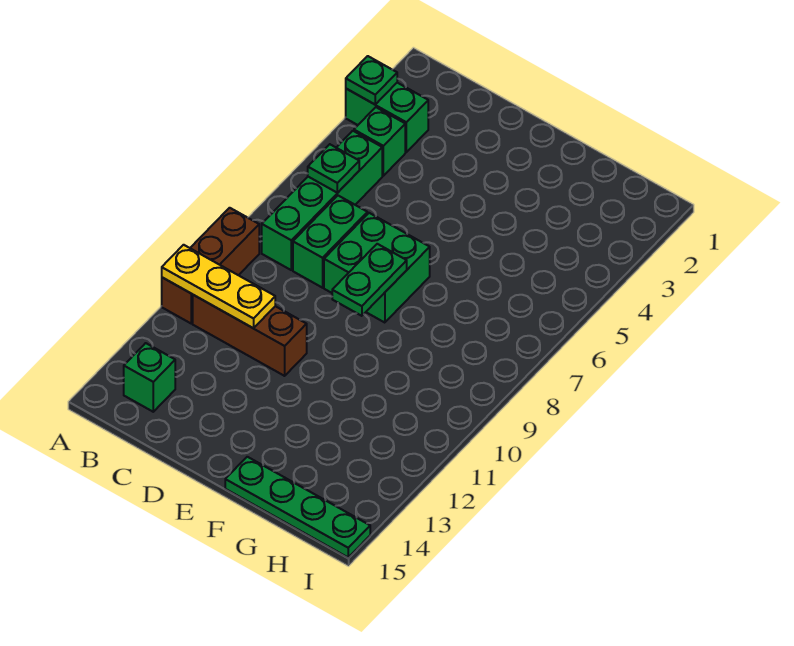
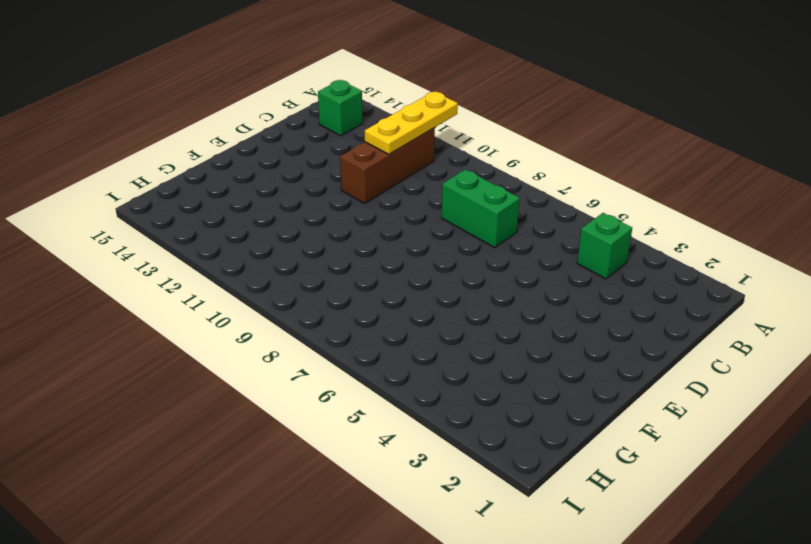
none -> green 1x2 brick [346,83,428,152]
none -> brown 1x3 brick [162,208,259,323]
none -> green 1x4 brick [262,131,382,270]

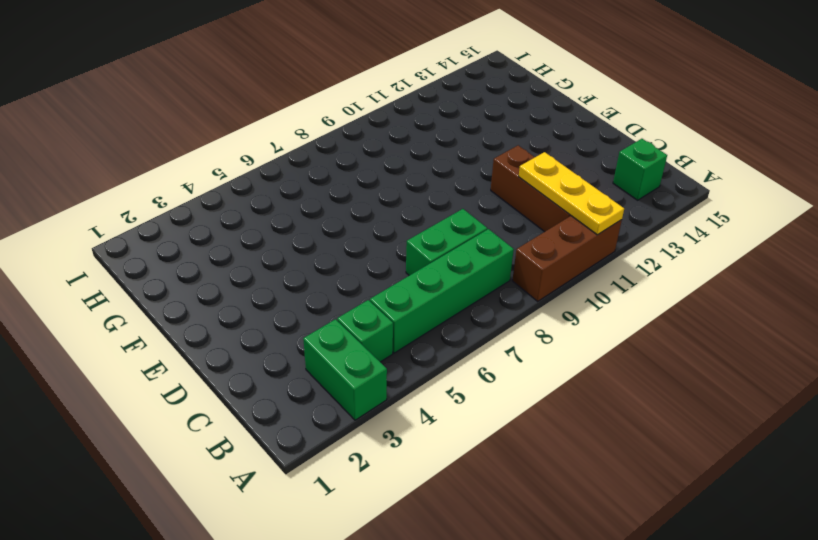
none -> green 2x2 brick [324,213,430,323]
none -> green 1x4 plate [225,457,370,557]
none -> green 1x1 plate [346,56,397,104]

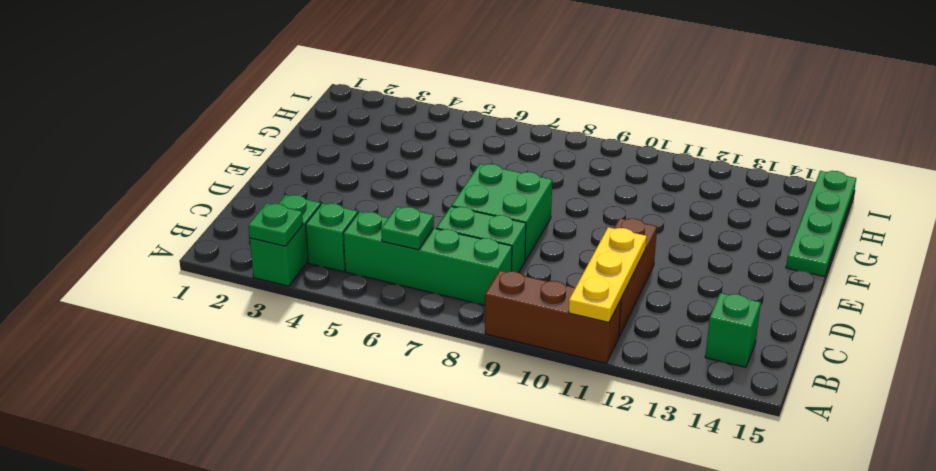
none -> green 1x2 plate [332,244,407,316]

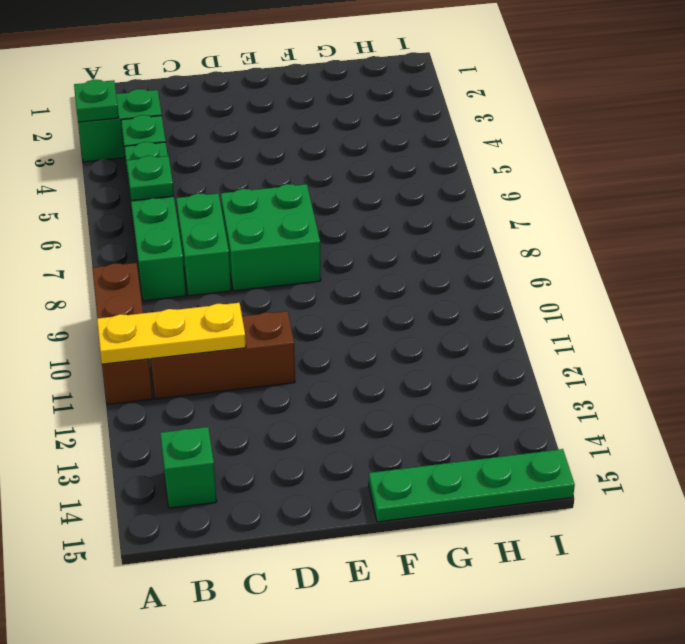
none -> green 1x2 plate [332,244,407,316]

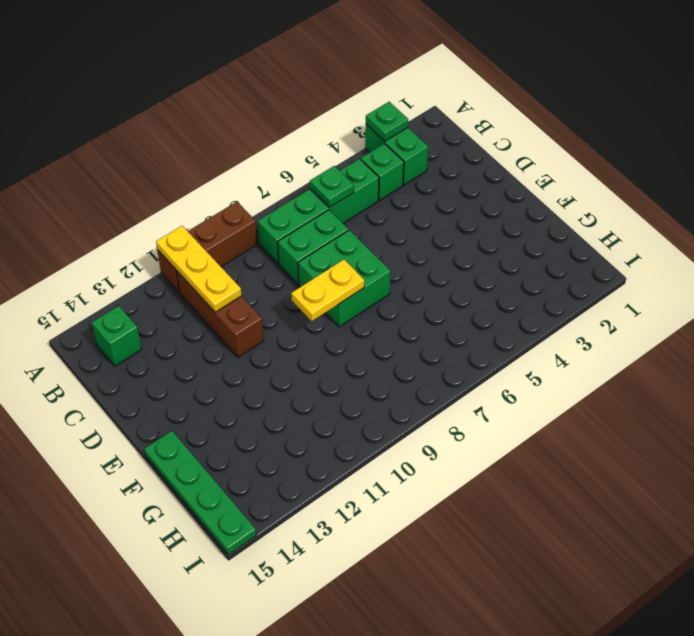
yellow 1x2 plate [291,260,364,321] -> green 1x2 plate [332,244,407,316]

